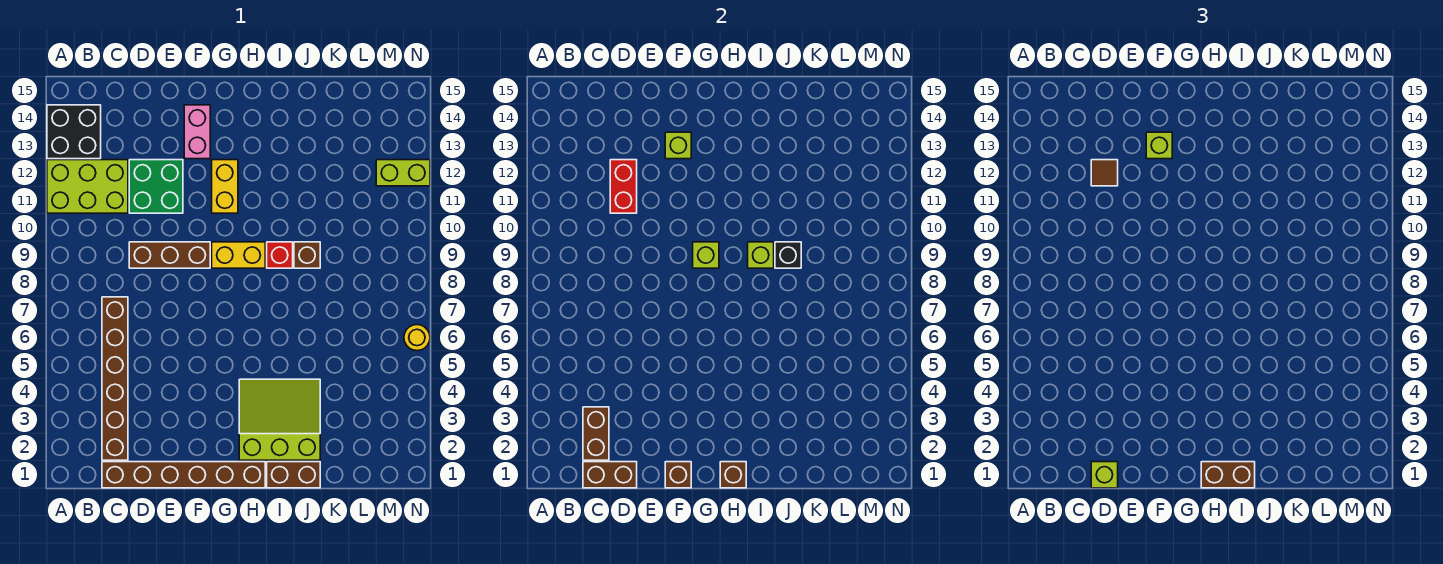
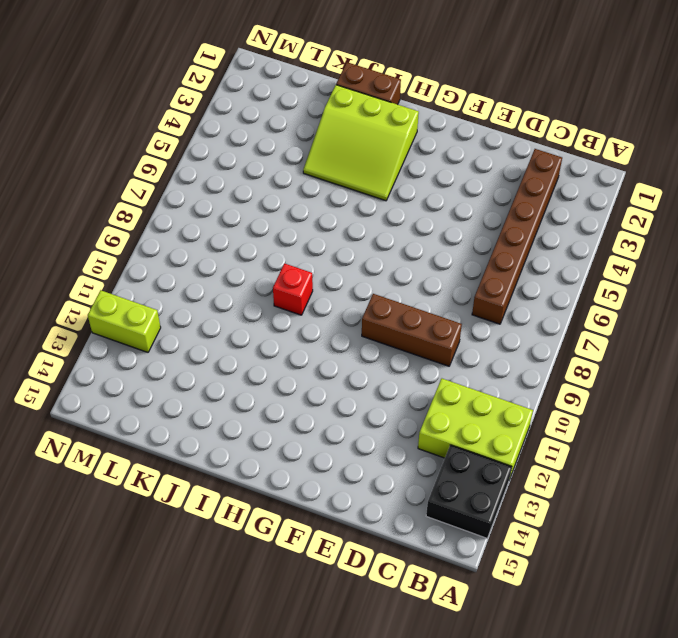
none -> brown 1x6 brick [102,462,265,488]
none -> green 2x2 brick [129,160,183,213]
none -> pink 1x2 brick [184,105,210,159]

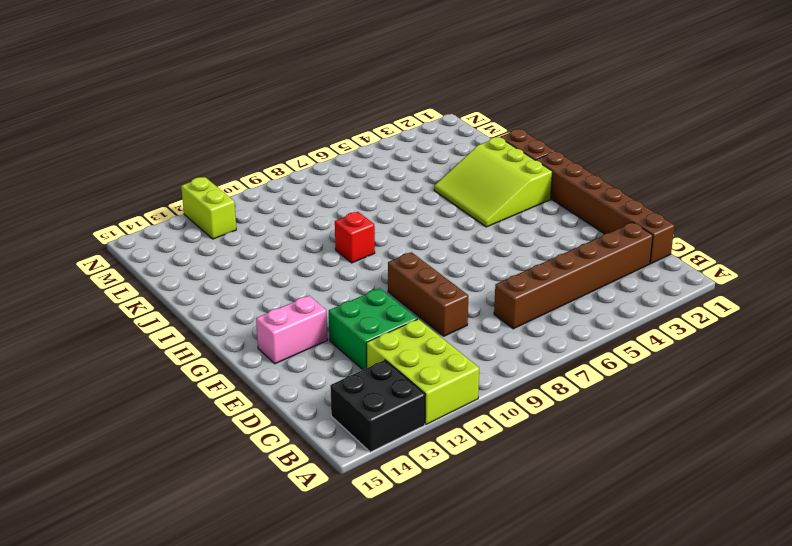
none -> yellow 1x2 brick [212,242,265,268]
none -> yellow 1x2 brick [212,160,238,213]
none -> brown 1x1 brick [294,242,320,268]

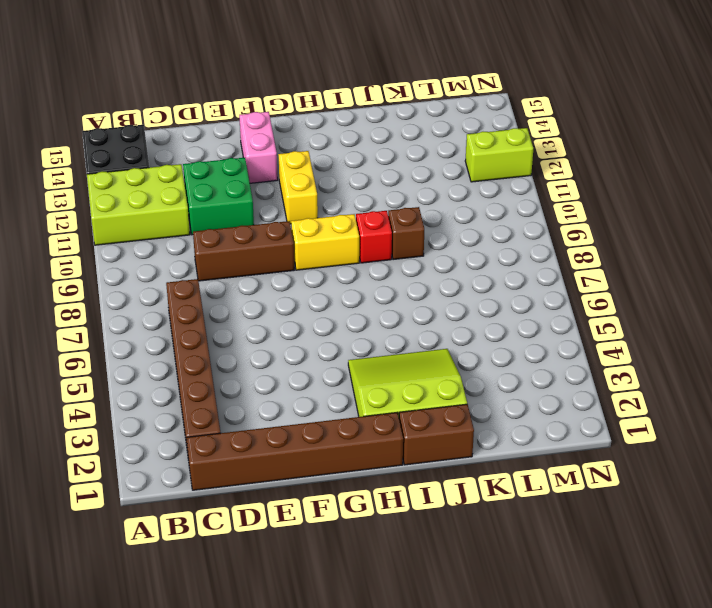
none -> yellow 1x1 round brick [404,325,430,351]
none -> brown 1x2 brick [583,462,637,488]
none -> brown 1x2 brick [583,407,609,460]

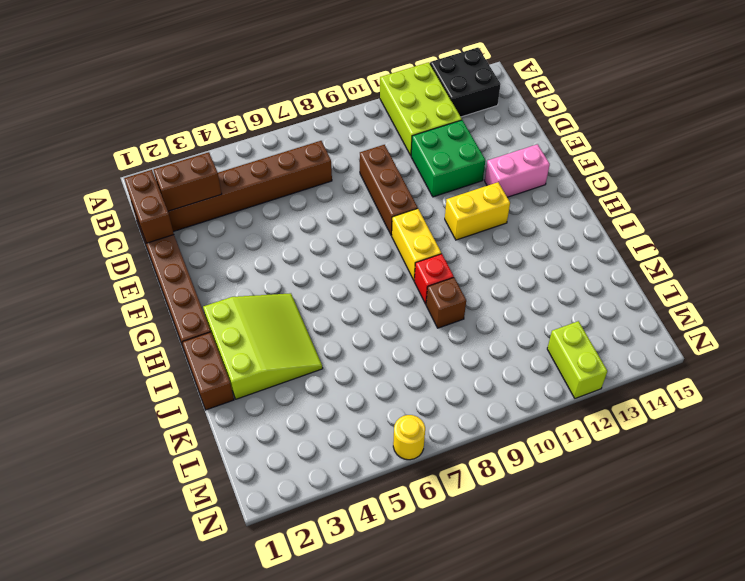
none -> red 1x2 brick [610,160,637,213]
none -> brown 1x1 brick [665,462,691,488]
none -> lime 1x1 brick [665,132,691,159]

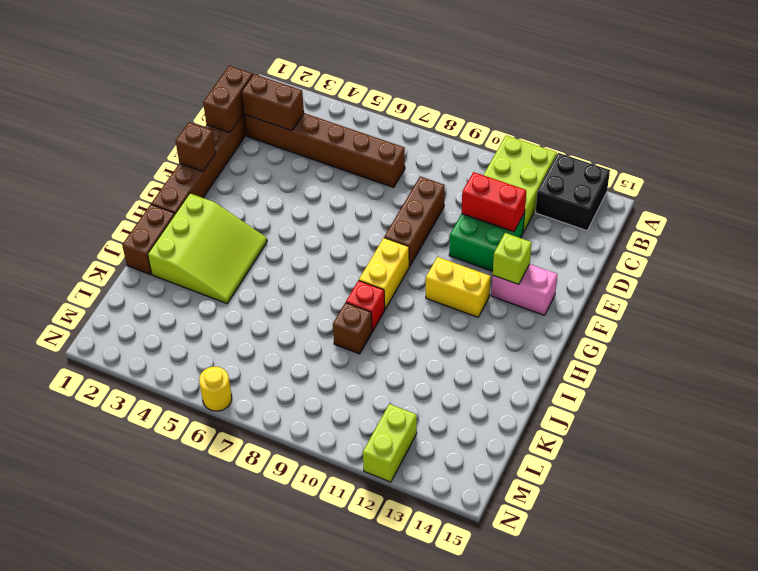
none -> lime 1x1 brick [693,242,719,268]
none -> brown 1x1 brick [720,462,746,488]
none -> lime 1x1 brick [748,242,774,268]

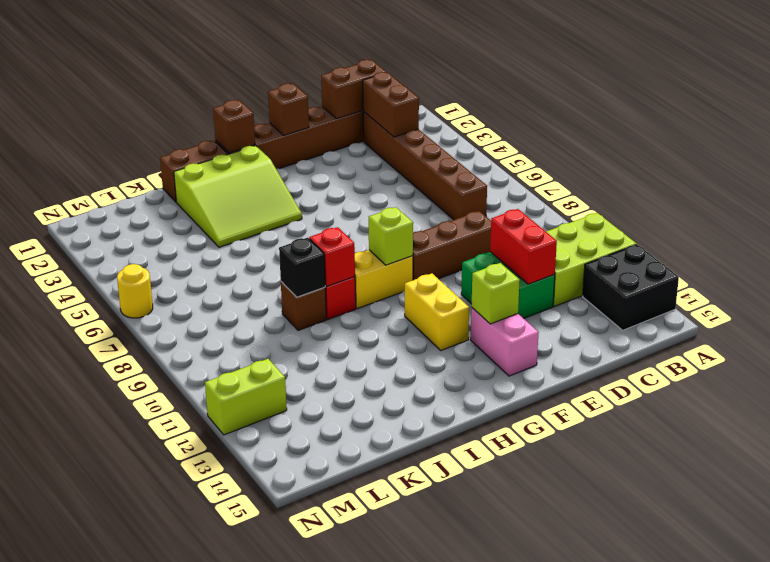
red 1x1 brick [309,227,355,286] -> lime 1x1 brick [748,242,774,268]
none -> lime 1x1 brick [1091,462,1118,488]
none -> brown 1x1 tile [1091,160,1118,186]
none -> lime 1x1 brick [1146,132,1172,159]

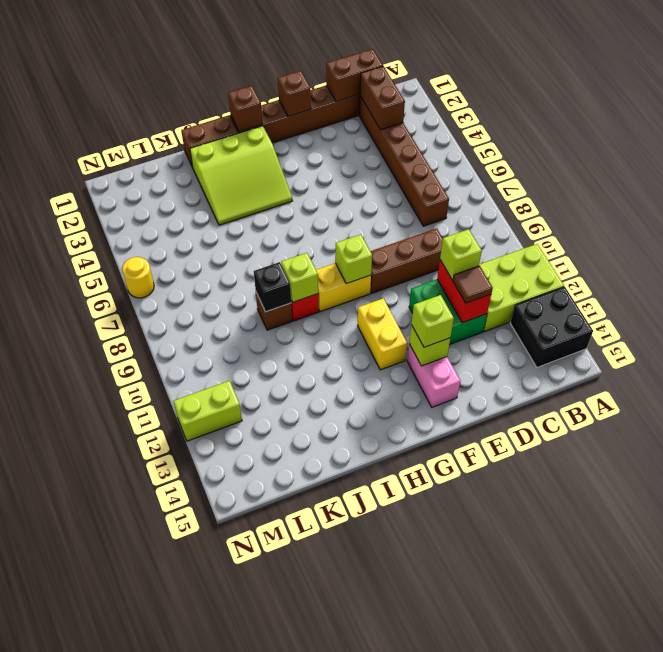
lime 1x1 brick [440,229,482,280] -> lime 1x1 brick moved to [1091,462,1118,488]
none -> brown 1x2 brick [1201,462,1255,488]

